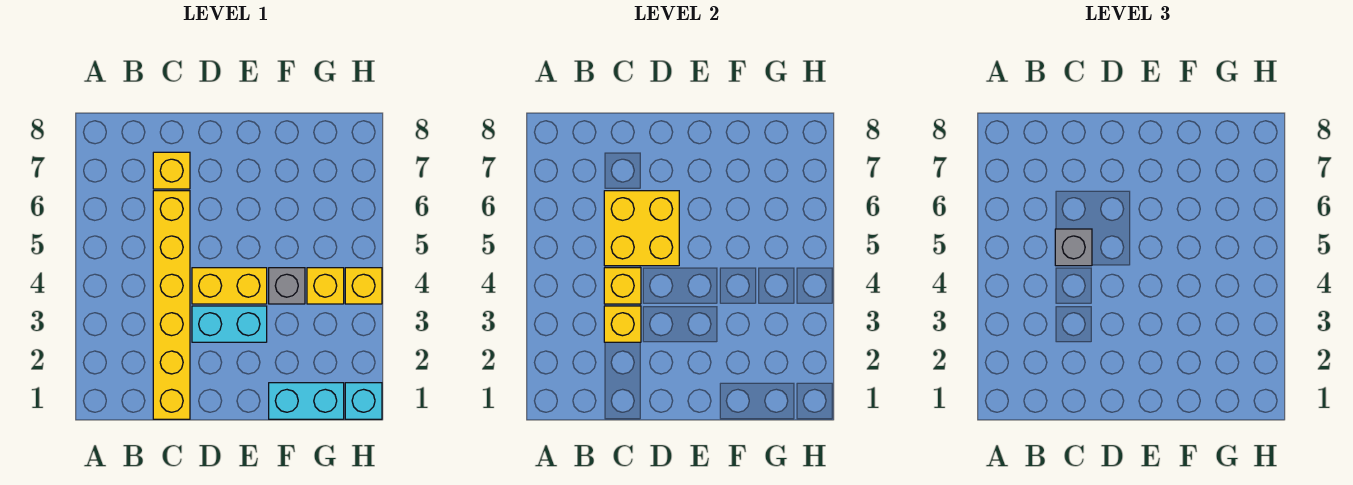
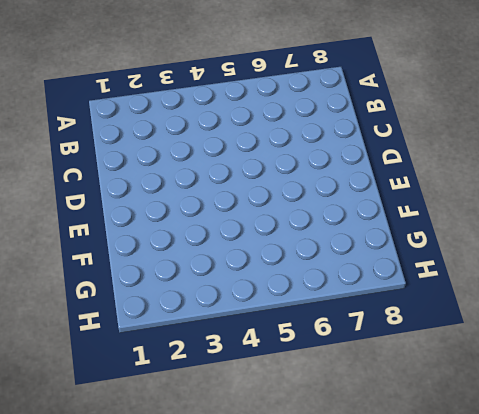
none -> yellow 1x6 brick [153,191,190,419]
none -> yellow 1x1 brick [153,152,190,189]
none -> cyan 1x2 brick [192,306,267,342]

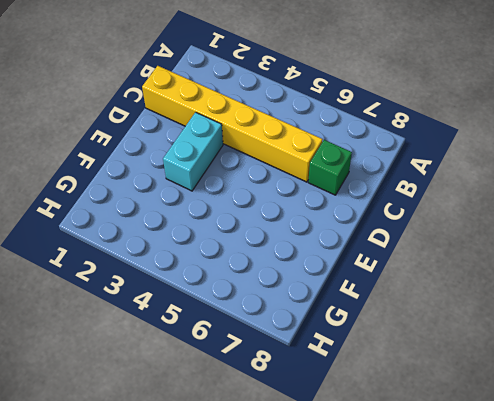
green 1x1 brick [308,140,352,195] -> yellow 1x1 brick [153,152,190,189]
none -> yellow 1x2 brick [192,268,267,304]
none -> cyan 1x2 brick [269,383,344,419]
none -> grey 1x1 brick [269,268,305,304]

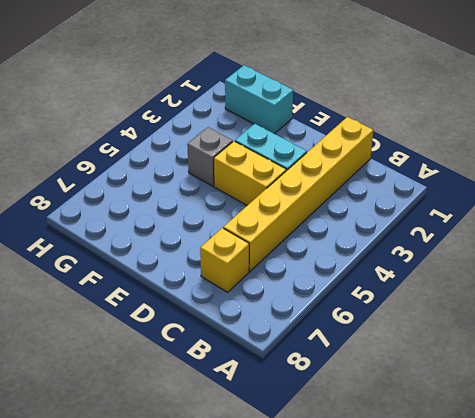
none -> yellow 1x1 brick [307,268,344,304]
none -> cyan 1x1 brick [345,383,382,419]
none -> yellow 1x1 brick [345,268,382,304]

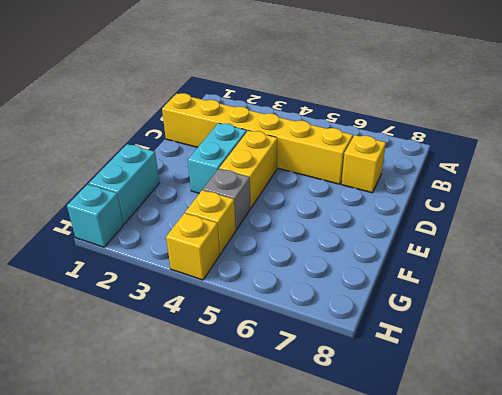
none -> yellow 1x1 brick [604,306,641,342]
none -> yellow 1x1 brick [604,268,641,304]
none -> yellow 2x2 brick [604,191,679,266]

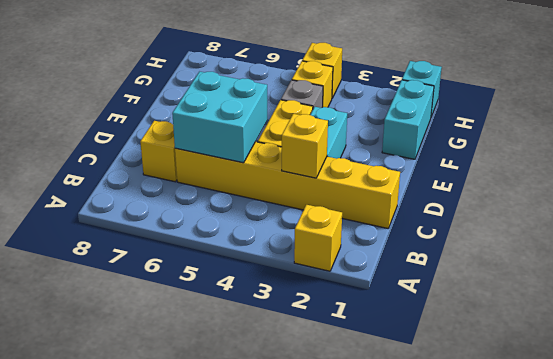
yellow 1x1 brick [294,205,342,271] -> yellow 1x1 brick moved to [604,268,641,304]
cyan 2x2 brick [172,72,267,163] -> yellow 2x2 brick [604,191,679,266]
none -> grey 1x1 brick [1055,229,1092,266]

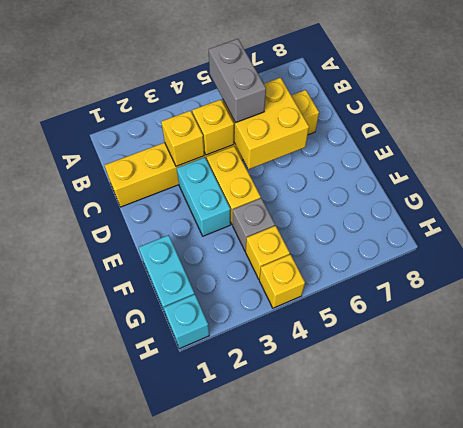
grey 1x2 brick [209,39,266,123] -> grey 1x1 brick [1055,229,1092,266]

